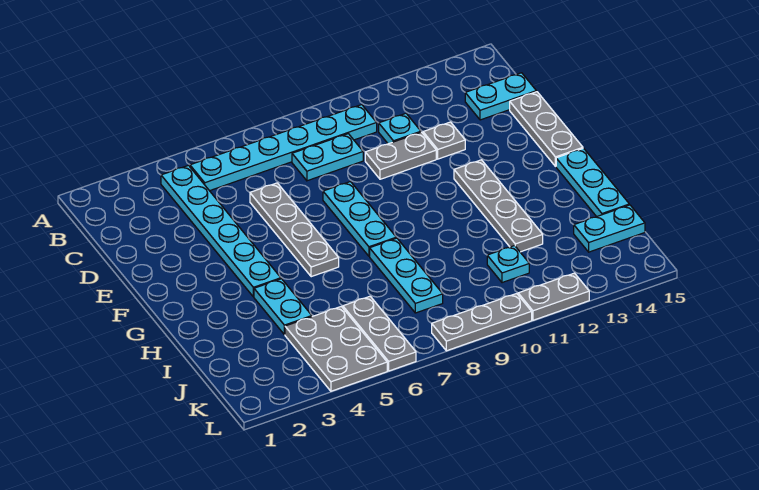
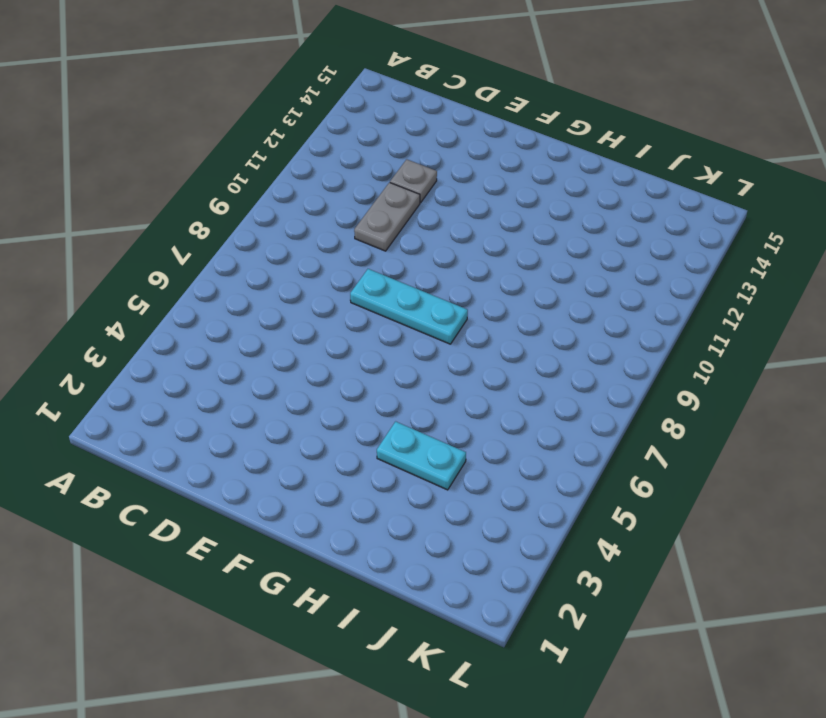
none -> cyan 1x6 plate [161,165,281,297]
none -> cyan 1x6 plate [190,105,377,191]
none -> cyan 1x2 plate [292,134,363,181]

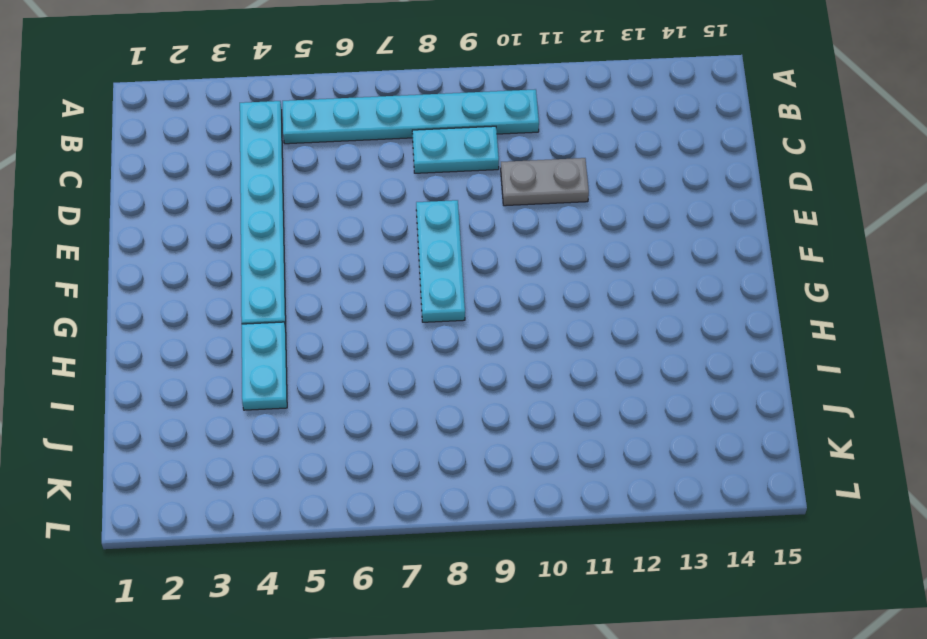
none -> cyan 1x1 plate [379,113,421,144]
none -> cyan 1x2 plate [465,73,536,120]
none -> grey 1x4 plate [250,183,339,277]

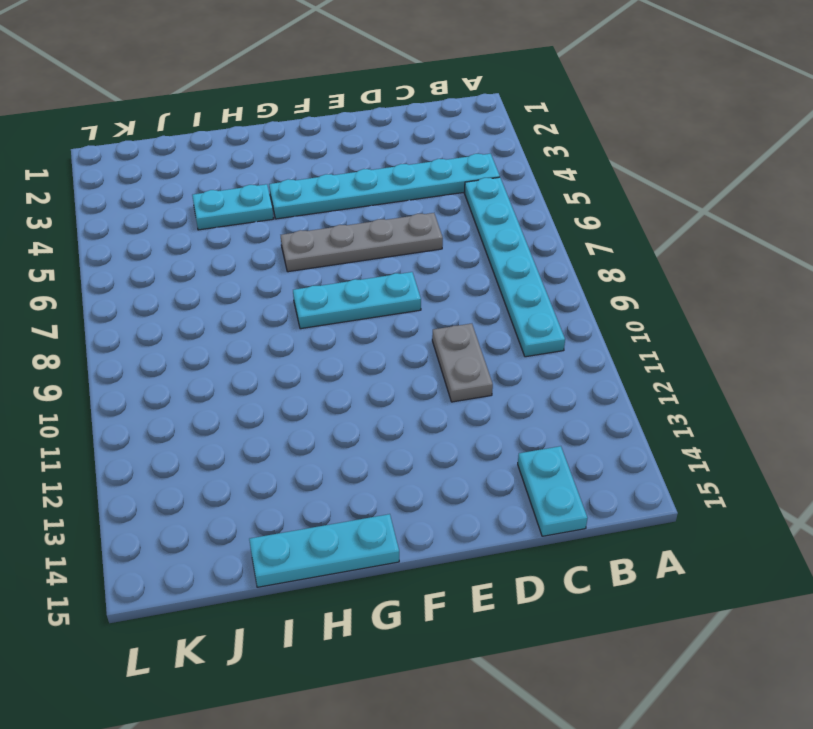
none -> cyan 1x2 plate [292,134,363,181]
none -> cyan 1x1 plate [379,113,421,144]
none -> grey 1x1 plate [423,122,465,159]

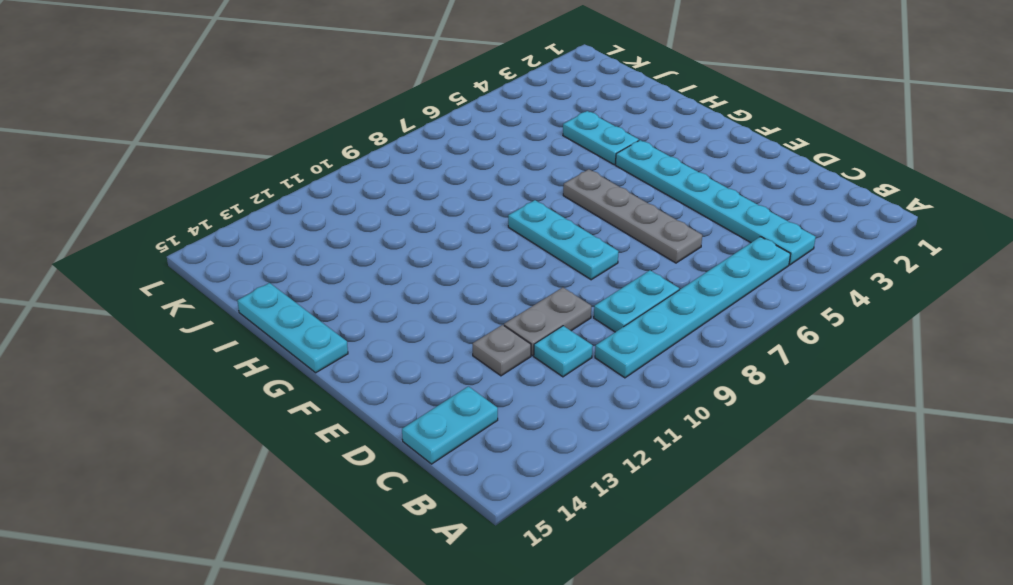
none -> grey 1x3 plate [510,92,583,166]
none -> grey 1x4 plate [454,160,543,252]
none -> cyan 1x3 plate [370,238,443,313]

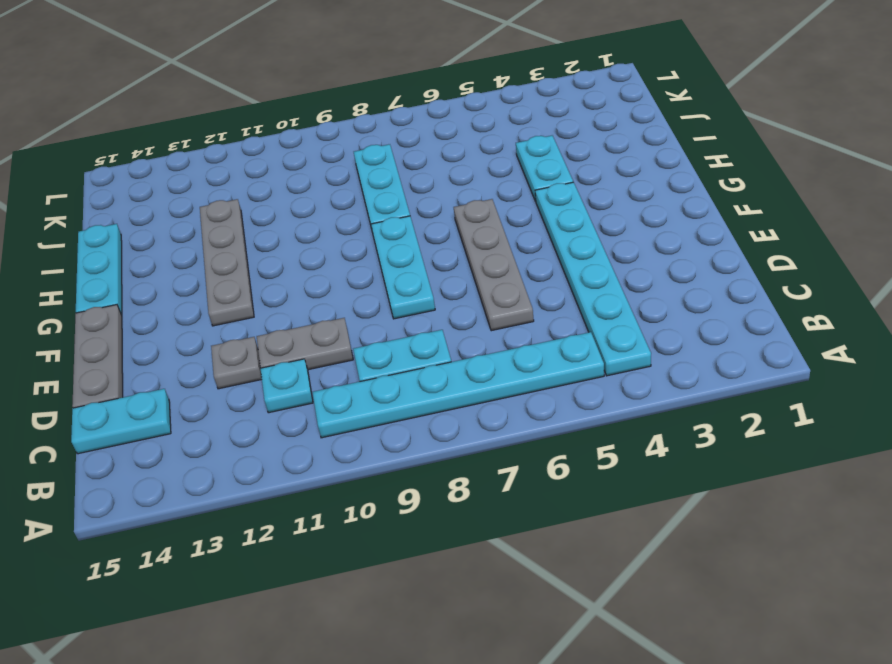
none -> grey 2x3 plate [285,306,387,391]
none -> grey 1x3 plate [343,296,416,371]
none -> cyan 1x1 plate [487,246,529,283]

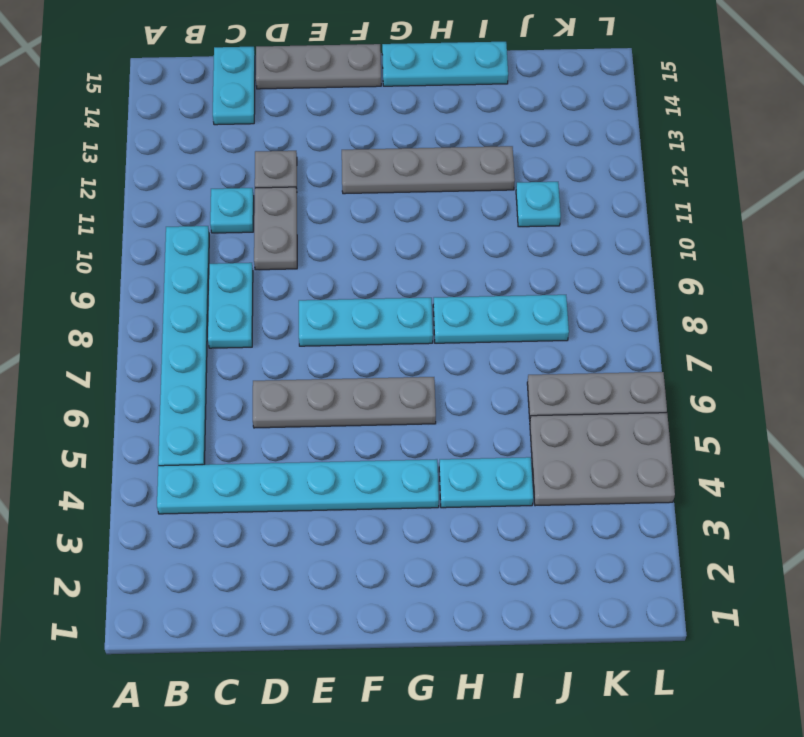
none -> cyan 1x2 plate [574,205,645,252]
none -> grey 1x3 plate [432,294,532,351]
none -> grey 1x2 plate [518,273,589,320]

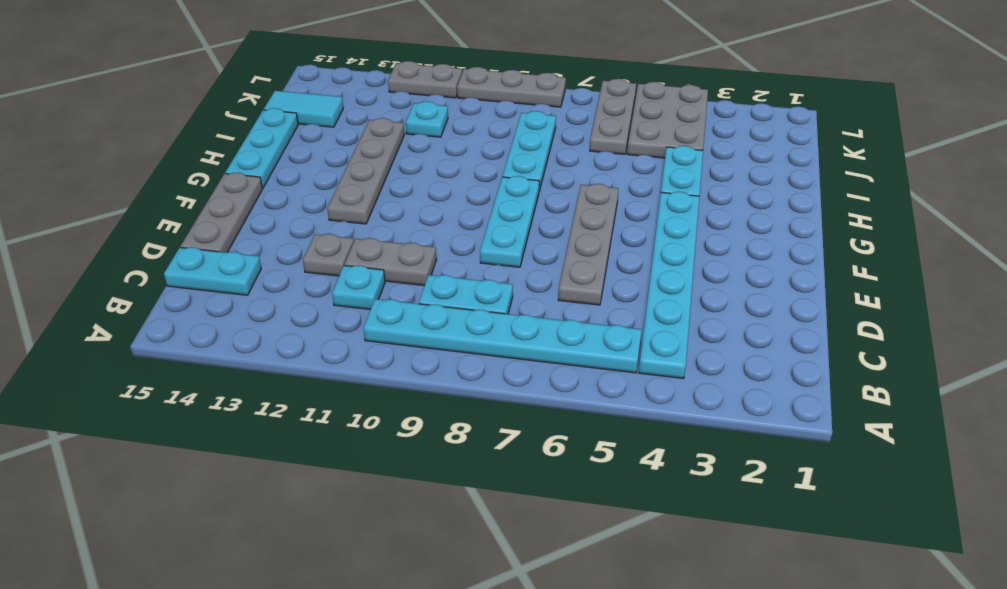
cyan 1x2 tile [264,91,343,127] -> cyan 1x2 plate [574,205,645,252]

